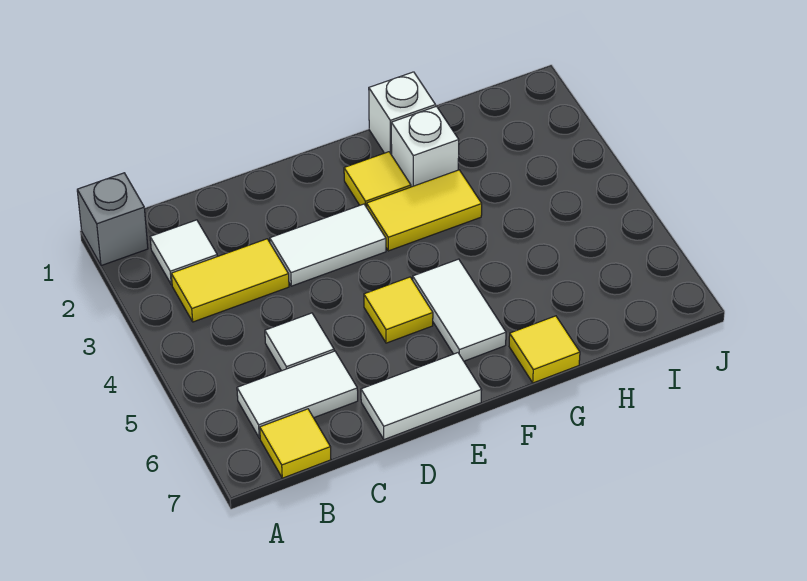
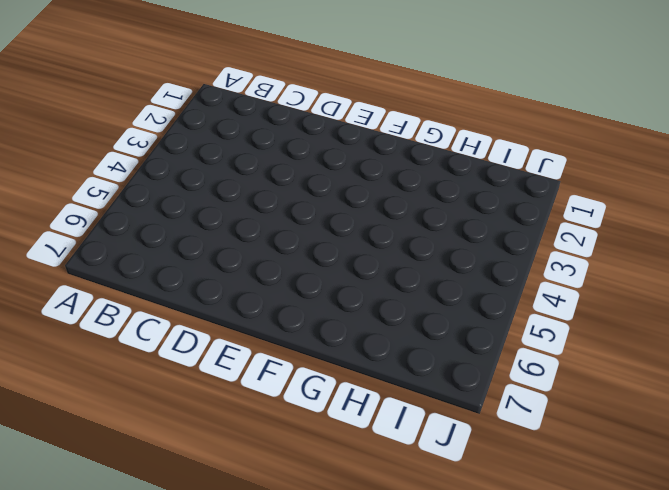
none -> grey 1x1 brick [77,173,148,266]
none -> white 1x1 tile [150,220,217,285]
none -> yellow 1x2 tile [171,239,289,322]

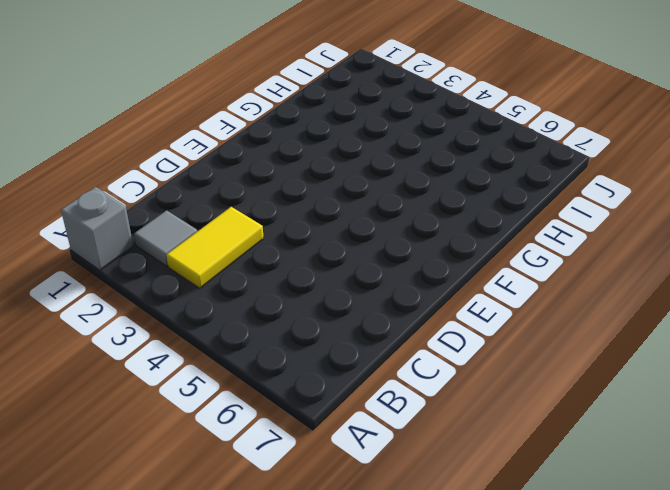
grey 1x1 tile [134,210,197,266] -> white 1x1 tile [150,220,217,285]
none -> white 1x2 tile [237,351,358,438]
none -> yellow 1x1 tile [260,409,331,478]
none -> white 1x1 tile [265,313,334,371]

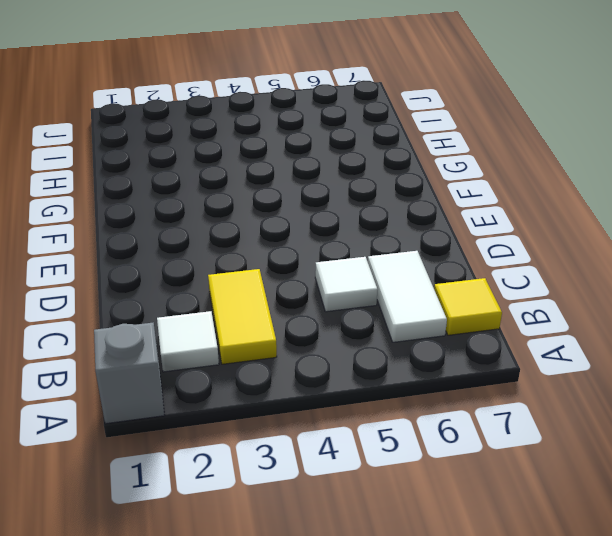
none -> white 1x2 tile [270,204,386,286]
none -> white 1x2 tile [361,353,481,440]
none -> yellow 1x1 tile [364,277,433,343]

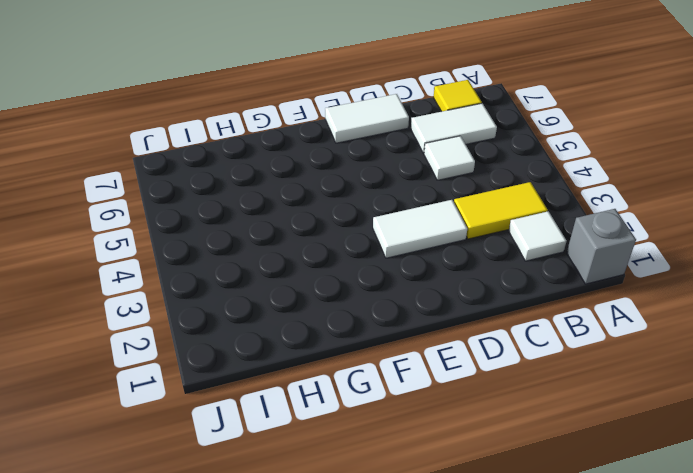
none -> yellow 1x1 tile [364,277,433,343]
none -> yellow 1x1 tile [344,152,411,207]
none -> yellow 1x2 tile [367,170,482,251]

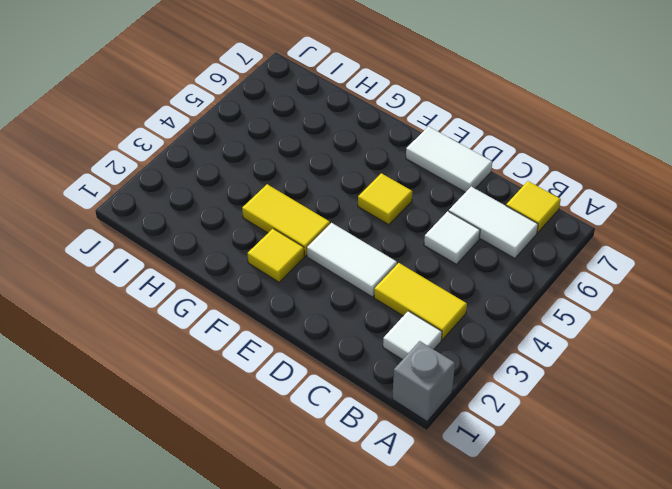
none -> white 1x2 tile [413,259,506,361]
none -> white 1x1 brick [369,72,436,155]
none -> white 1x1 brick [391,106,459,187]

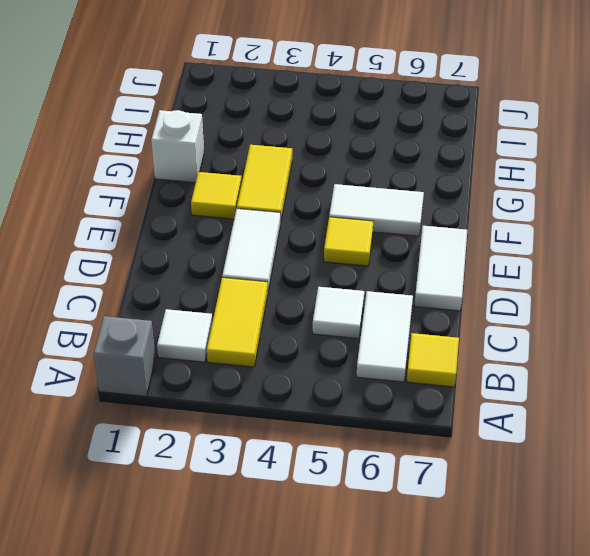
none -> white 1x1 brick [391,106,459,187]
none -> yellow 1x1 tile [509,316,580,383]

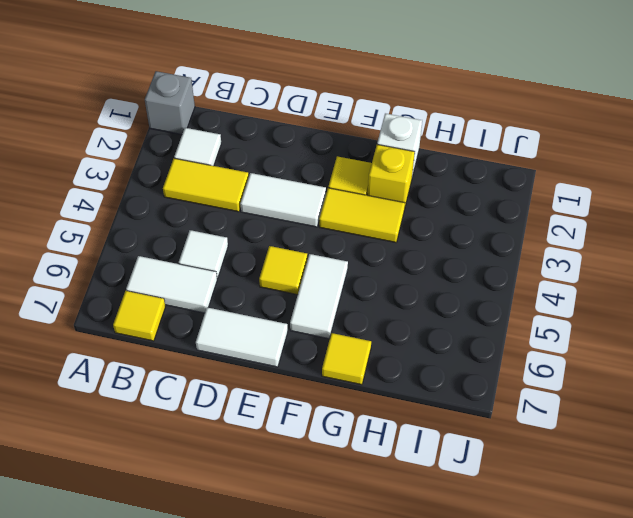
yellow 1x1 brick [368,145,415,210] -> white 1x1 brick [391,106,459,187]

